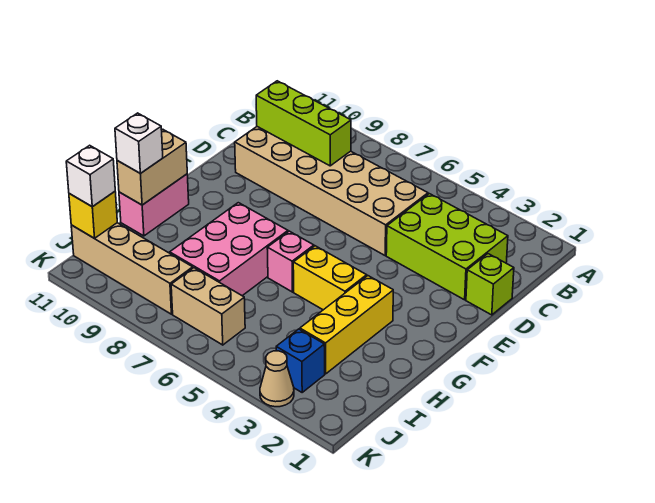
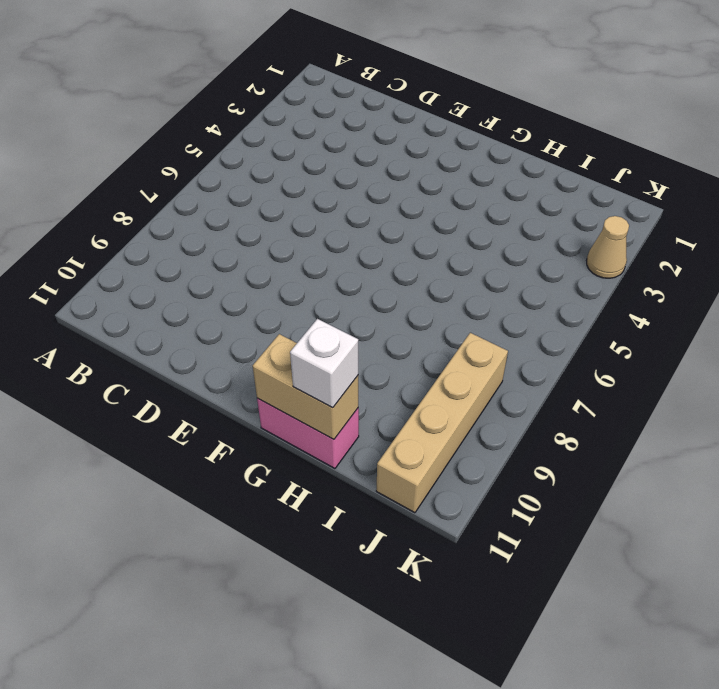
none -> lime 2x3 brick [386,194,508,300]
none -> tan 2x6 brick [235,127,428,255]
none -> lime 1x1 brick [466,254,514,315]

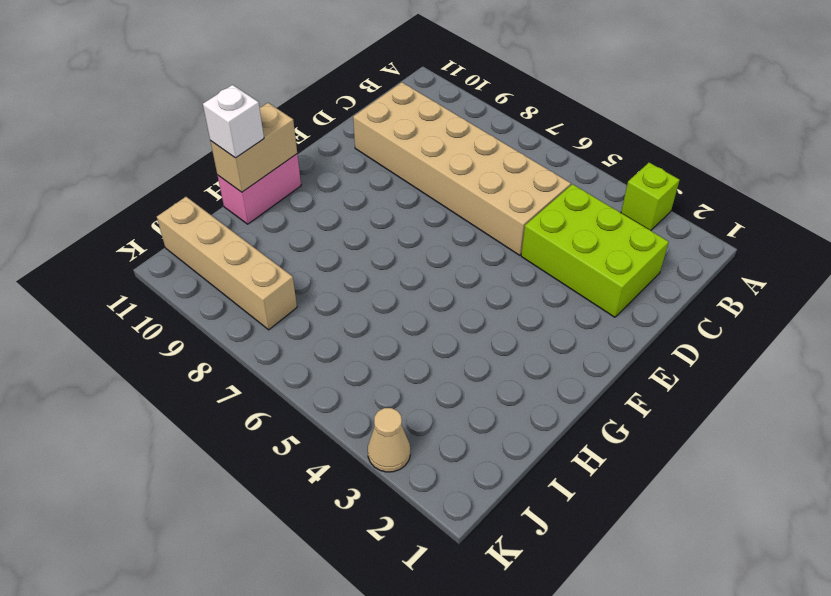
lime 1x1 brick [621,163,679,230] -> lime 1x1 brick moved to [466,254,514,315]
none -> yellow 1x3 brick [300,276,393,374]
none -> yellow 1x2 brick [293,246,367,310]
none -> pink 1x1 brick [267,231,314,292]

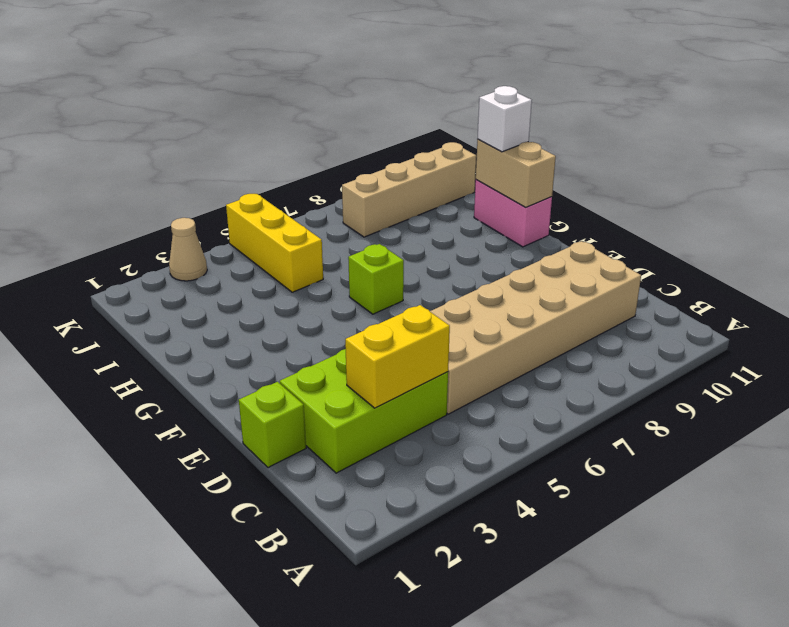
yellow 1x2 brick [345,305,450,408] -> yellow 1x2 brick moved to [293,246,367,310]
lime 1x1 brick [348,244,404,314] -> pink 1x1 brick [267,231,314,292]
yellow 1x3 brick [226,194,323,292] -> yellow 1x3 brick moved to [300,276,393,374]
none -> pink 2x3 brick [170,203,288,296]
none -> blue 1x1 brick [276,329,325,392]
none -> tan 1x2 brick [171,268,245,345]

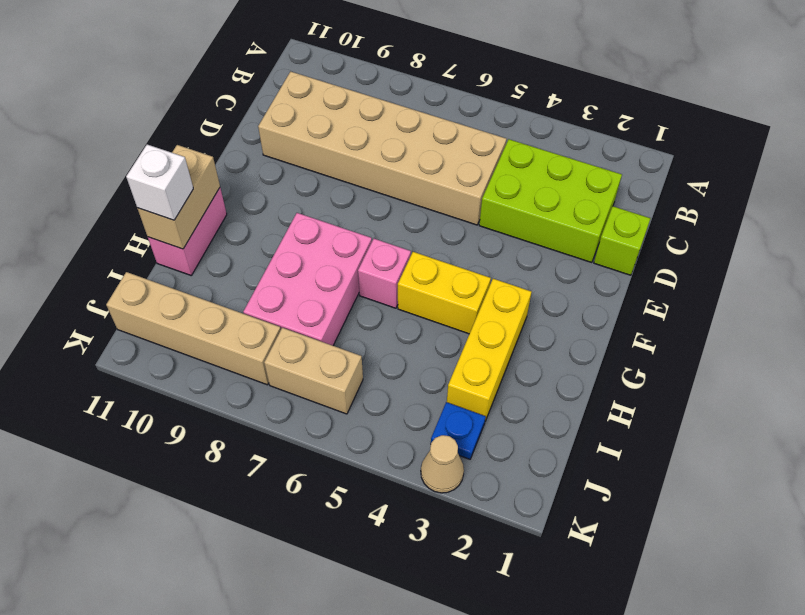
blue 1x1 plate [431,402,486,459] -> blue 1x1 brick [276,329,325,392]
none -> lime 1x3 brick [256,81,351,166]
none -> yellow 1x1 brick [69,192,117,238]
none -> white 1x1 brick [66,145,115,207]

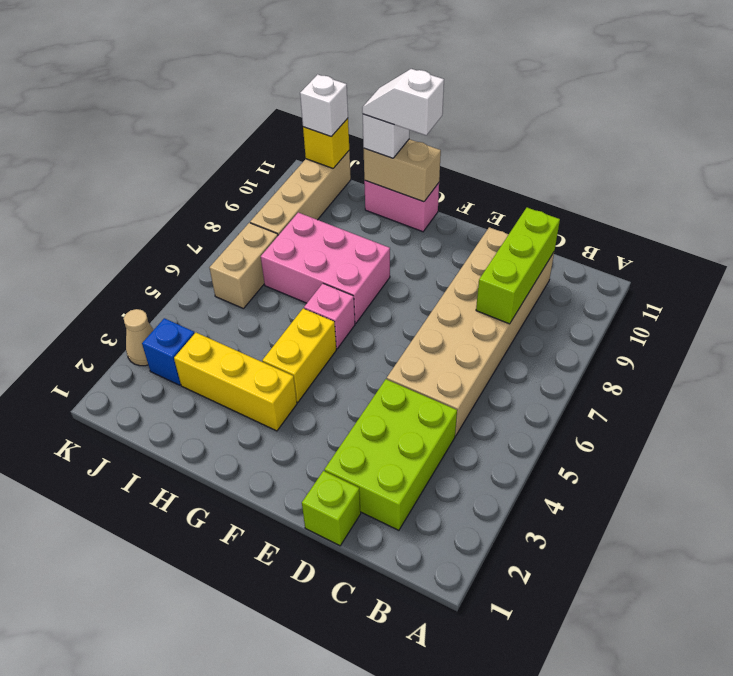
white 1x2 slope [362,69,444,135] -> none

